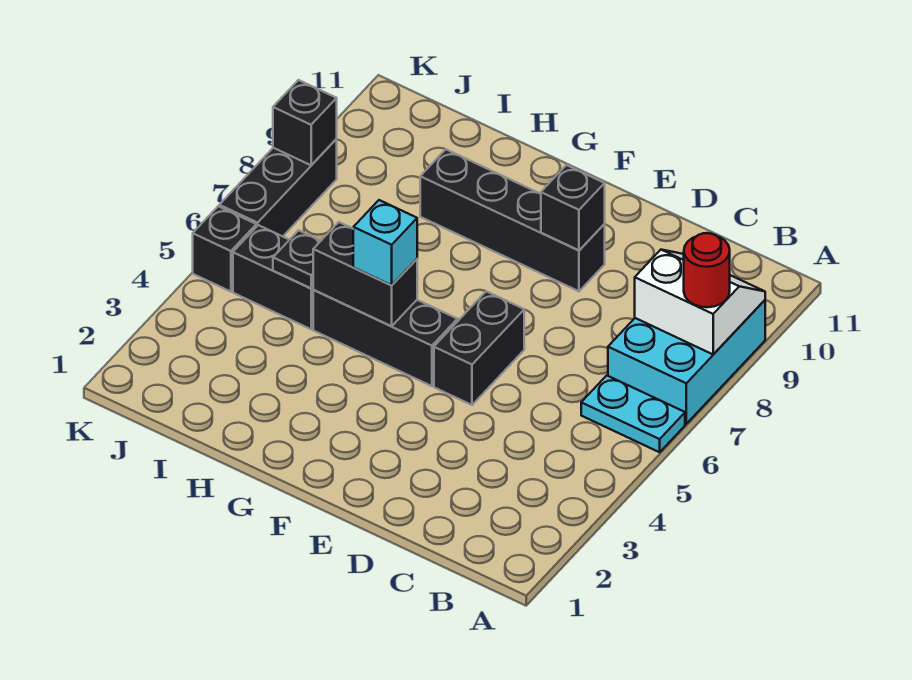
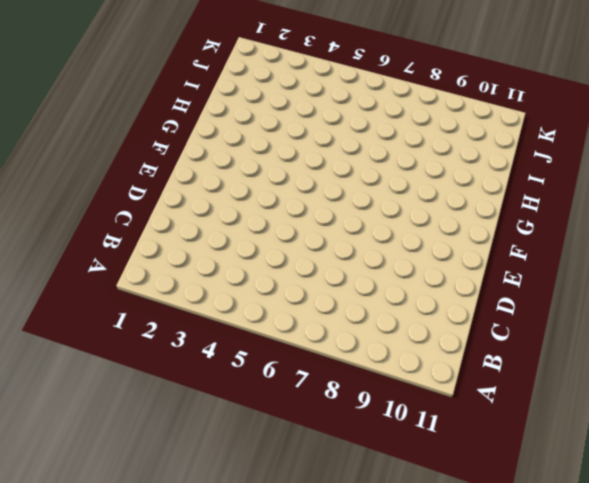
none -> cyan 1x2 plate [581,375,685,452]
none -> cyan 2x3 brick [608,300,765,424]
none -> black 1x2 brick [434,291,524,405]

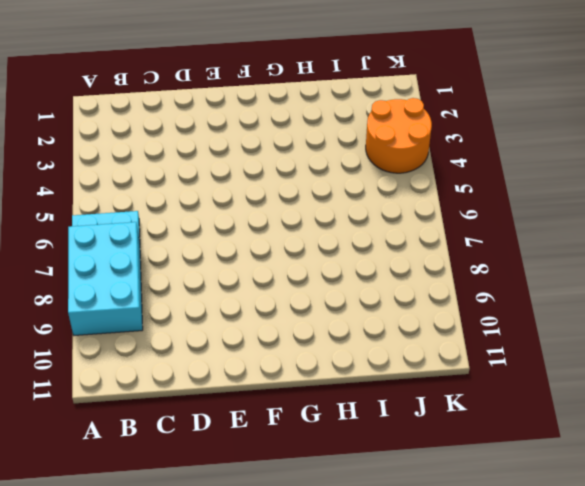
orange 2x2 round brick [366,98,432,173] -> none
none -> black 1x2 brick [434,291,524,405]
none -> black 1x4 brick [420,149,605,291]
none -> black 1x3 brick [313,290,457,386]

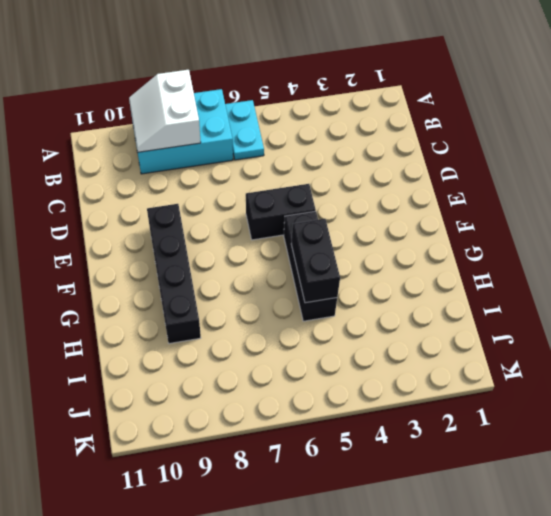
none -> black 1x2 brick [233,225,313,329]
none -> black 1x1 brick [193,206,256,292]
none -> black 1x3 brick [219,139,337,236]

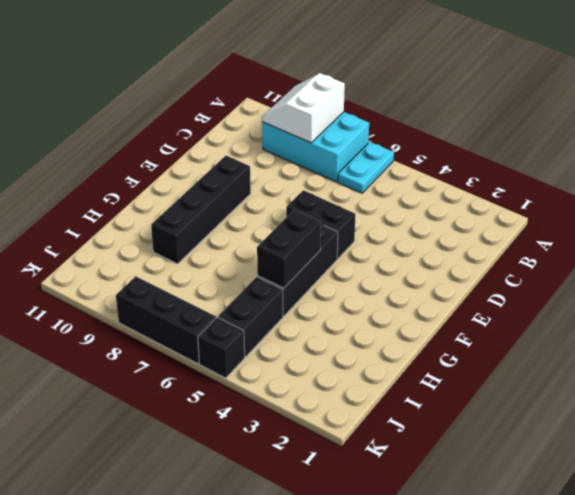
none -> black 1x1 brick [541,165,605,250]
none -> black 1x1 plate [273,230,320,288]
none -> black 1x1 brick [273,80,337,165]

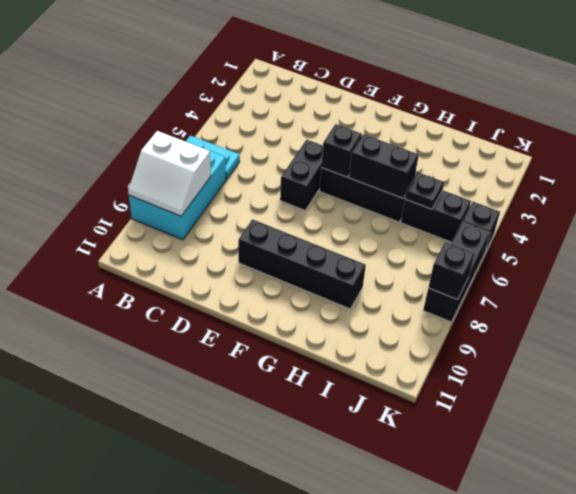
black 1x1 brick [321,124,362,177] -> black 1x1 brick moved to [541,165,605,250]
none -> red 1x1 round brick [684,233,730,307]
none -> cyan 1x1 brick [353,200,417,285]

